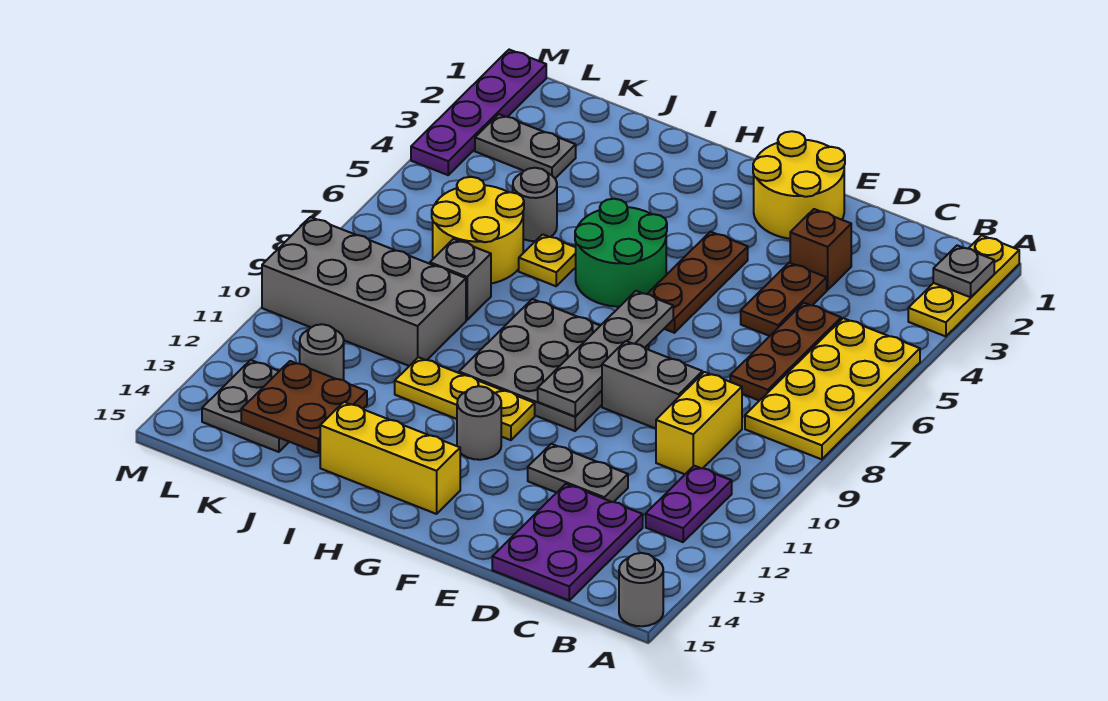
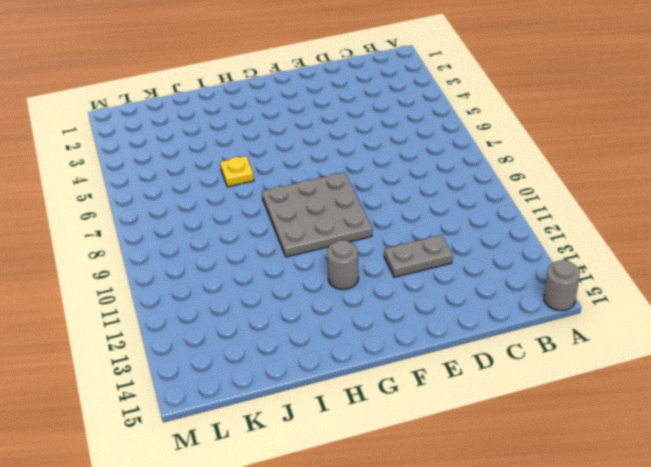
none -> yellow 1x3 plate [908,235,1019,336]
none -> yellow 2x4 plate [745,318,920,459]
none -> purple 1x2 plate [646,466,732,542]
none -> brown 1x3 plate [730,303,841,401]

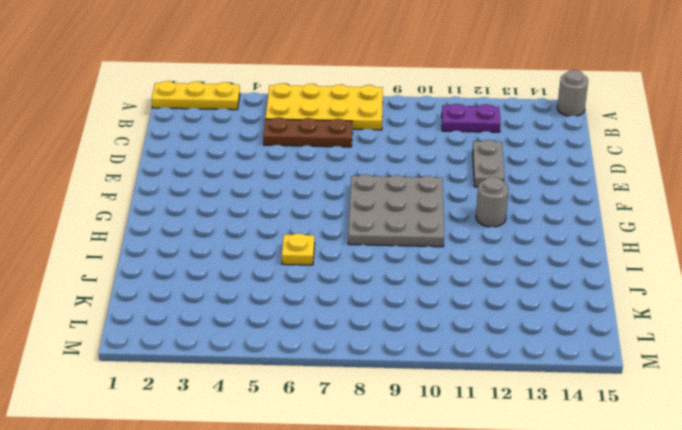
none -> yellow 1x2 brick [656,372,742,474]
none -> purple 2x3 plate [492,484,643,600]
none -> brown 1x1 brick [790,209,851,290]
none -> brown 1x2 plate [741,263,827,336]

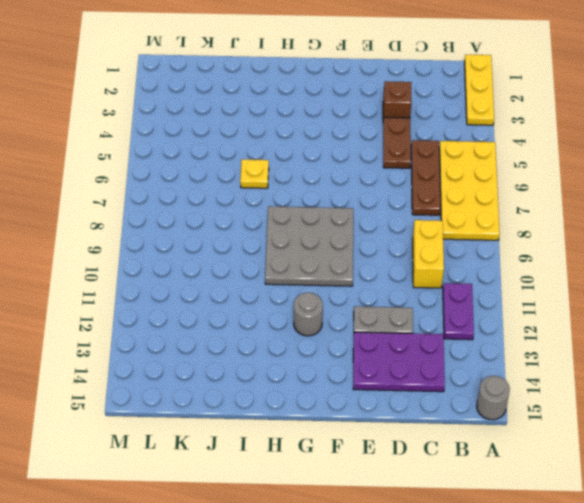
purple 2x3 plate [353,332,445,392] -> purple 2x3 plate turned to [492,484,643,600]
none -> grey 1x2 brick [602,341,702,428]
none -> yellow 2x2 round brick [753,131,845,239]
none -> brown 1x3 plate [648,232,748,333]
none -> green 2x2 round brick [575,199,667,307]

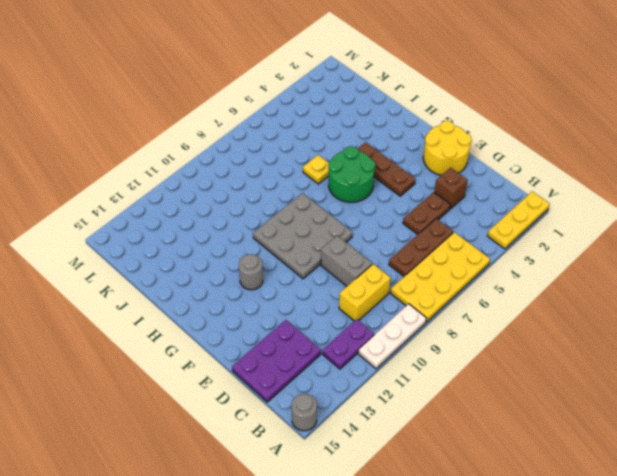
white 1x3 plate [358,304,426,369] -> none
brown 1x3 plate [357,142,415,196] -> brown 1x3 plate turned to [648,232,748,333]
none -> grey 1x2 plate [528,444,628,502]
none -> yellow 1x3 plate [395,357,535,440]
none -> yellow 1x3 brick [320,402,460,514]
none -> grey 1x1 round brick [513,168,557,241]

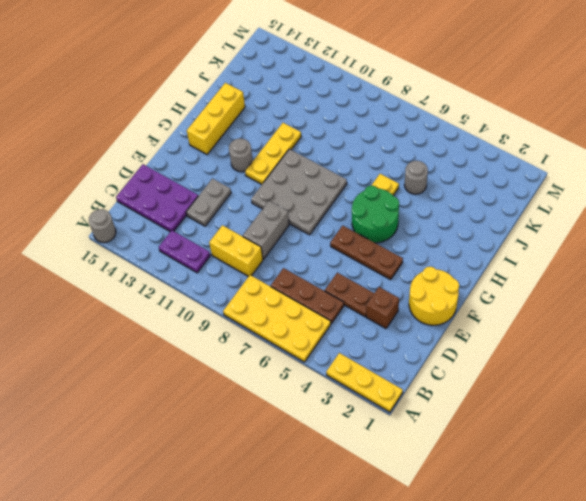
none -> yellow 2x2 round brick [432,177,524,283]
none -> grey 1x1 brick [430,239,491,320]
none -> grey 2x4 brick [262,217,466,366]
none -> grey 1x2 plate [475,114,576,178]

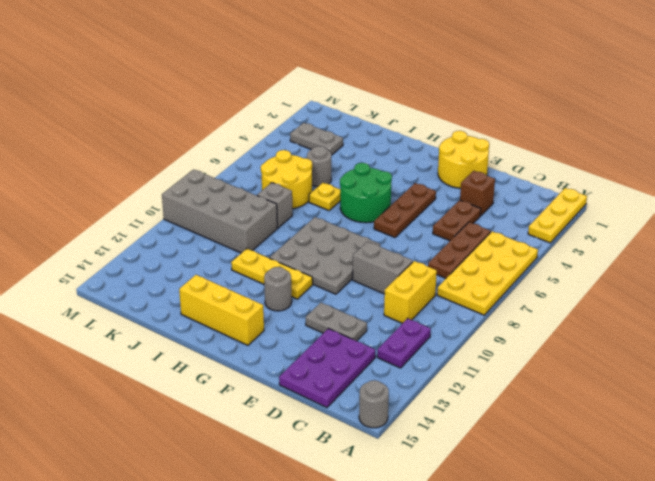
none -> grey 1x1 round brick [300,324,344,380]
none -> grey 2x2 plate [202,360,289,452]
none -> purple 1x4 plate [411,50,546,175]
none -> grey 1x1 plate [933,245,994,297]

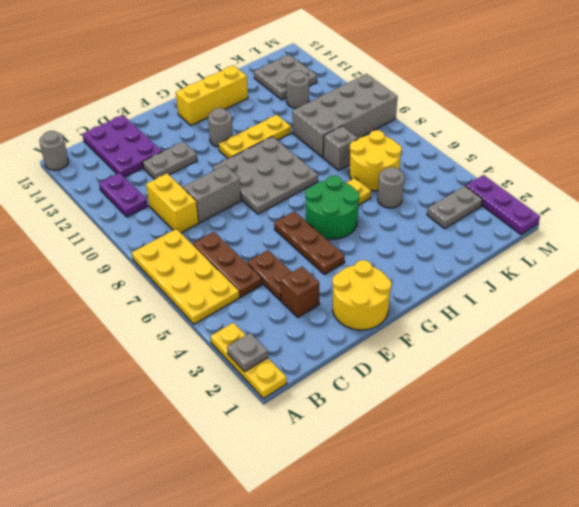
purple 1x3 plate [466,175,540,235] -> purple 1x4 plate [411,50,546,175]
none -> grey 1x4 plate [538,291,673,416]
none -> brown 2x2 plate [241,361,367,453]

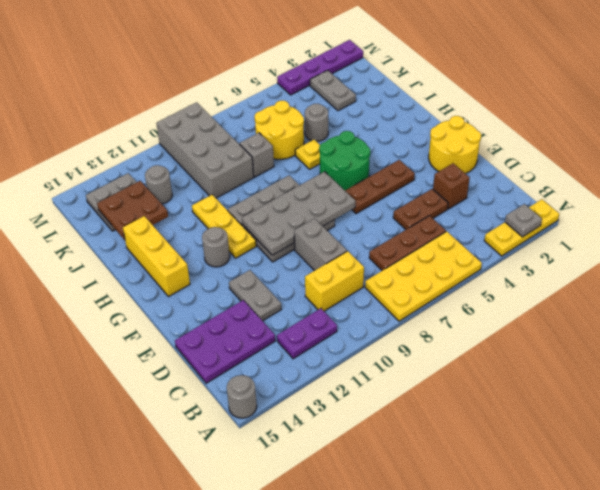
grey 2x4 plate [242,172,356,255] -> grey 1x4 plate [538,291,673,416]

